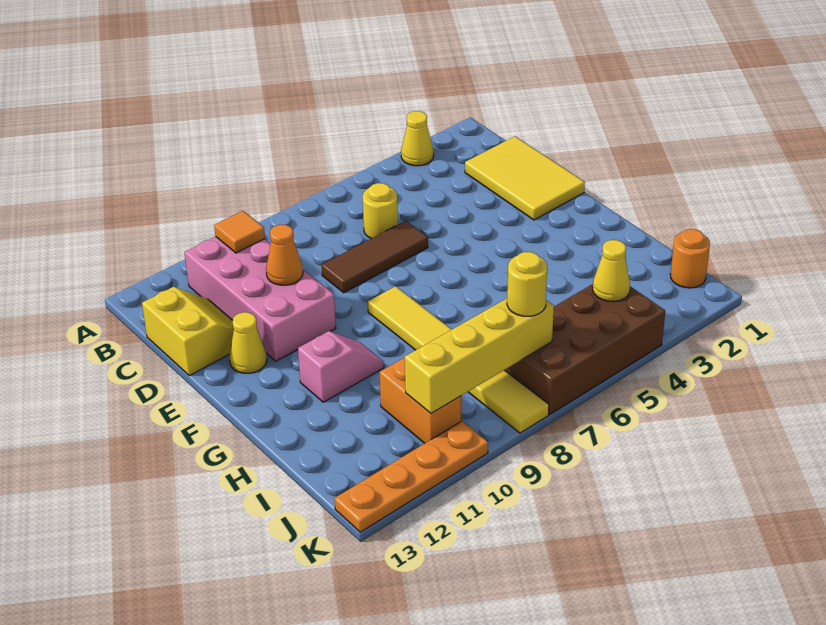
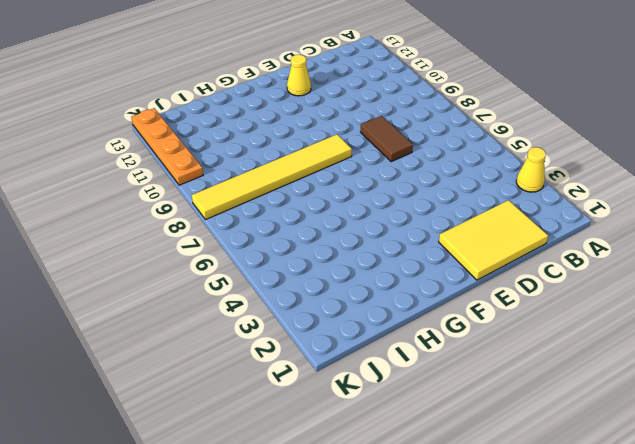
brown 1x2 tile [361,116,413,162] -> brown 1x3 tile [321,221,428,293]
none -> pink 2x4 brick [185,237,336,361]
none -> yellow 1x1 round brick [363,183,398,238]
none -> yellow 2x2 slope [142,287,234,376]

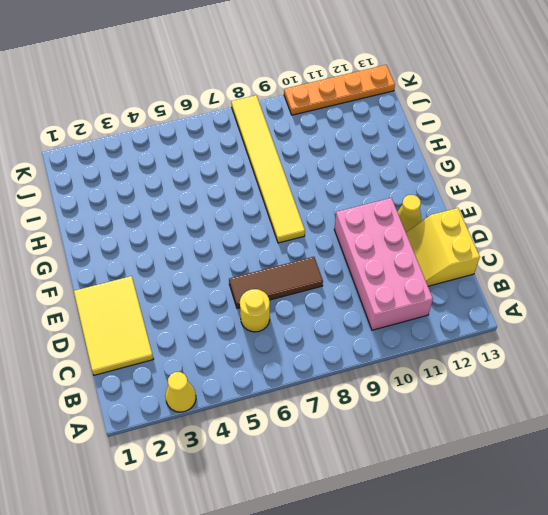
none -> pink 1x2 slope [298,331,384,402]
none -> orange 1x2 brick [380,357,461,443]
none -> orange 1x1 round brick [670,229,710,288]

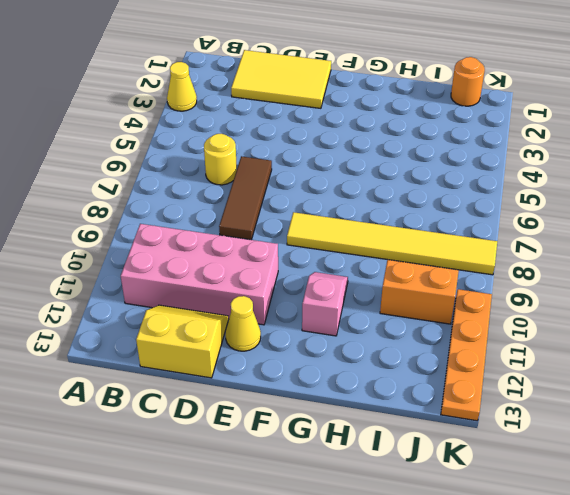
none -> brown 2x4 brick [505,284,665,415]
none -> orange 1x1 tile [214,211,265,253]
none -> orange 1x1 cone [266,225,303,285]

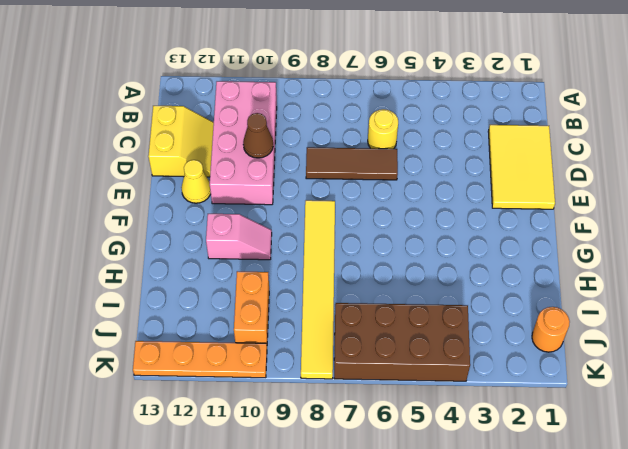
brown 1x1 cone [243,113,273,158] -> orange 1x1 cone [266,225,303,285]
none -> yellow 1x1 cone [401,111,434,166]
none -> orange 1x1 tile [214,211,265,253]
none -> yellow 1x1 cone [593,240,630,302]

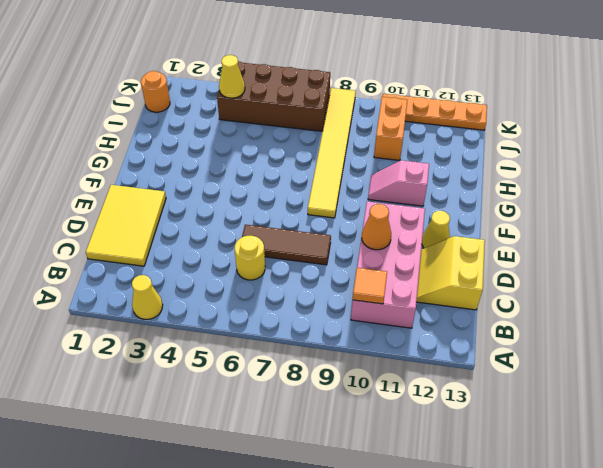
none -> yellow 1x4 brick [405,298,554,413]
none -> yellow 1x1 round brick [507,252,547,316]

